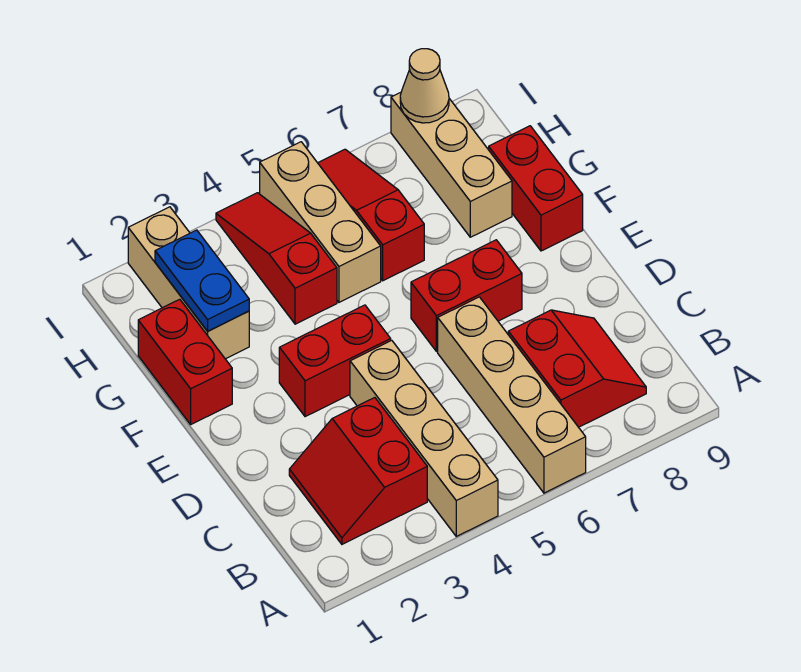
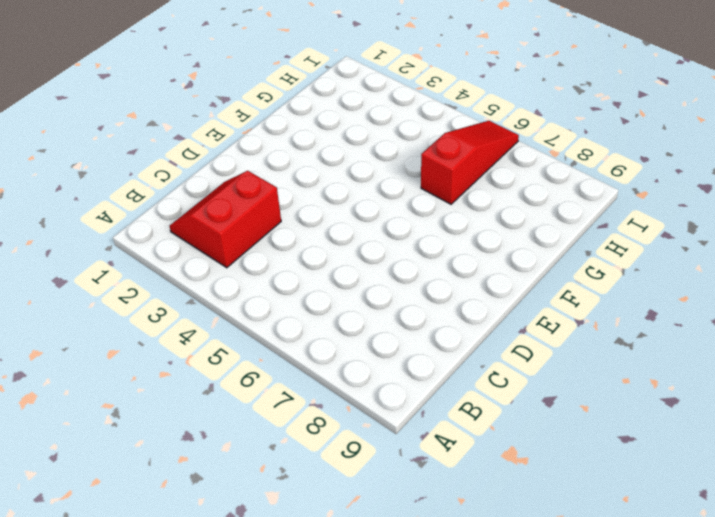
none -> tan 1x4 brick [350,340,498,536]
none -> tan 1x4 brick [438,297,586,493]
none -> red 2x2 slope [508,310,646,427]

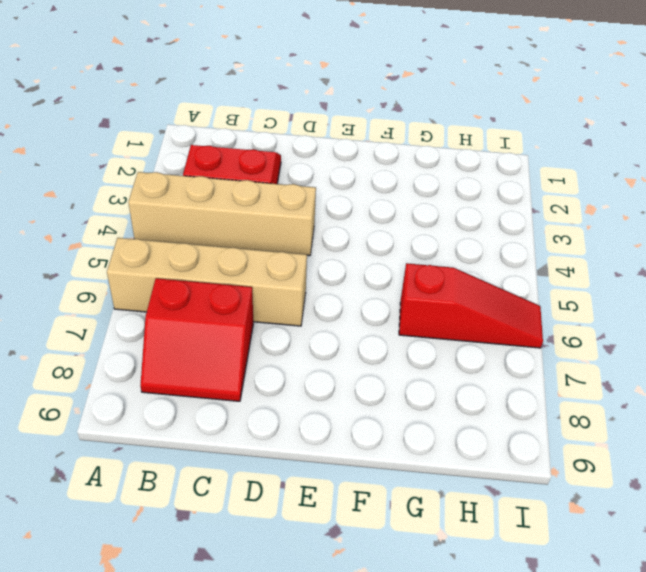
none -> red 1x2 brick [279,305,391,417]
none -> red 1x2 brick [411,240,522,352]
none -> red 1x2 brick [138,299,232,424]

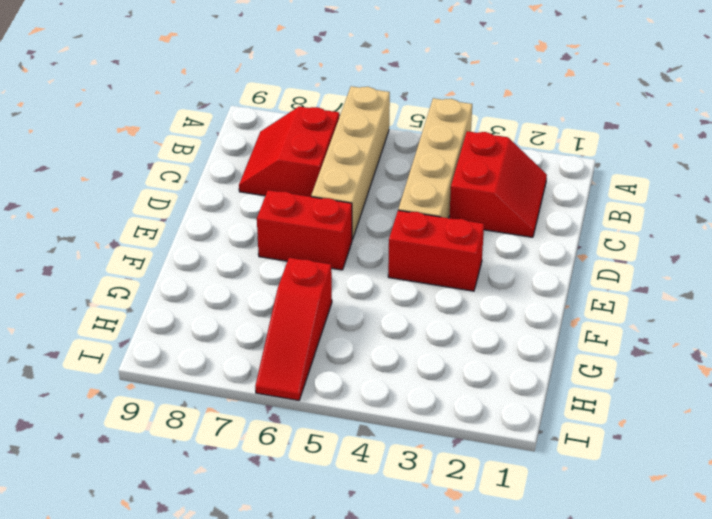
none -> red 1x2 brick [138,299,232,424]
none -> red 1x2 brick [489,126,583,251]
none -> tan 1x3 brick [128,207,249,359]

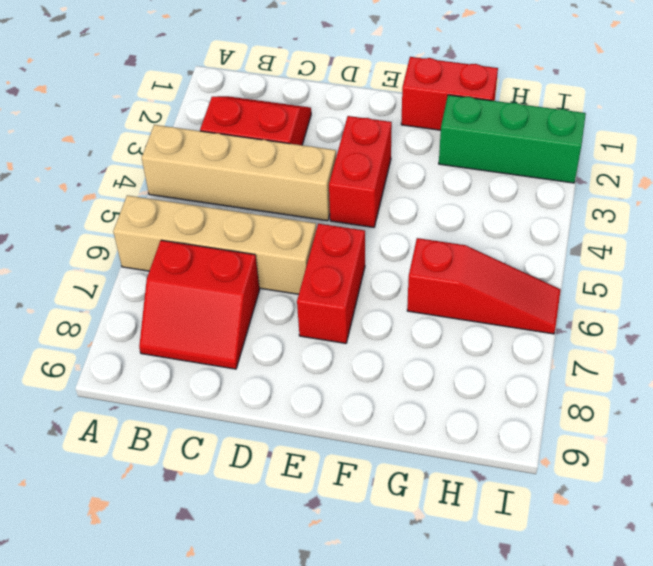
green 1x3 brick [439,95,586,183] -> tan 1x3 brick [128,207,249,359]
none -> red 1x2 brick [489,126,583,251]
none -> red 1x3 slope [216,193,337,324]
none -> tan 1x3 brick [260,142,381,302]

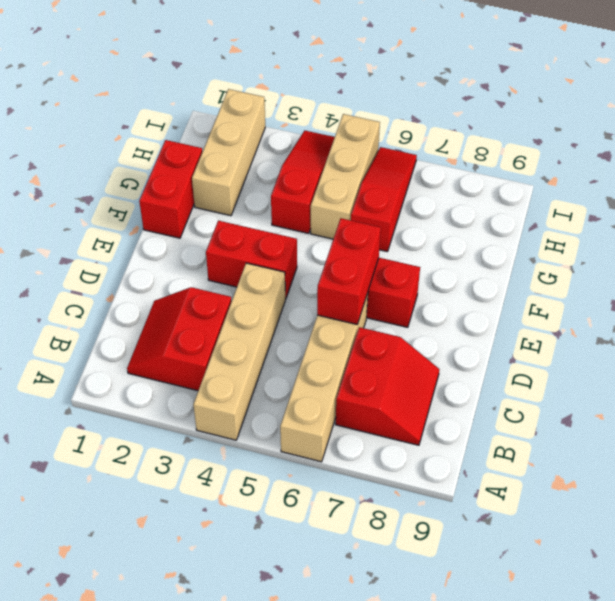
red 1x2 brick [317,218,381,324] -> red 1x2 brick moved to [489,126,583,251]
none -> tan 1x3 brick [391,92,512,237]
none -> blue 1x2 plate [155,230,249,331]
none -> tan 1x1 cone [400,49,449,123]

